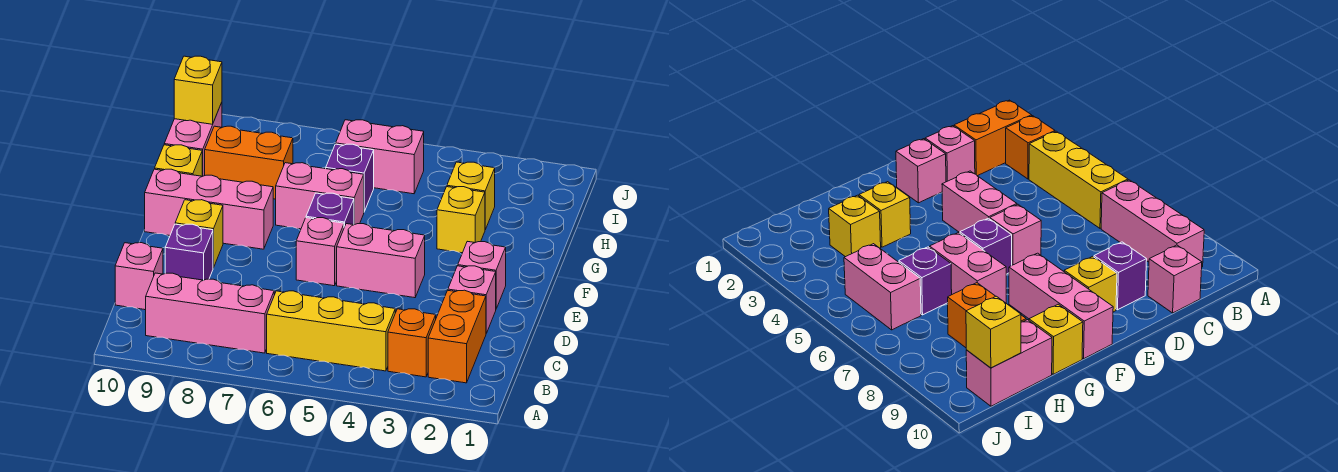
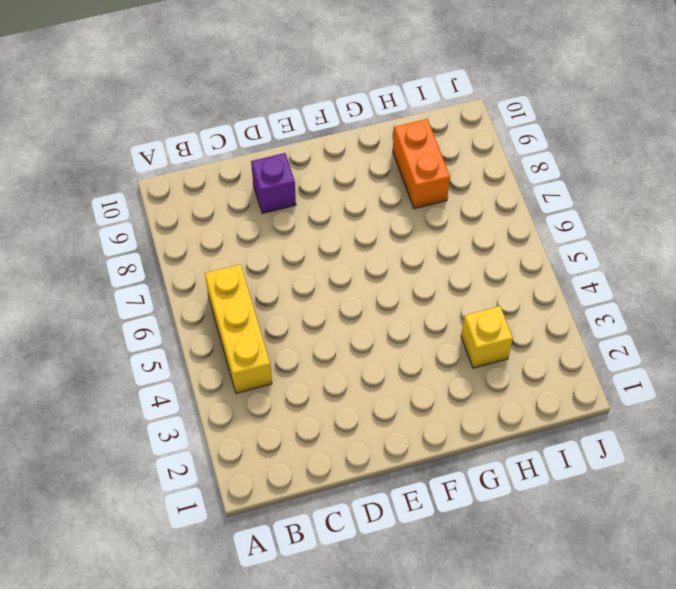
none -> orange 1x2 brick [428,290,486,383]
none -> orange 1x1 brick [388,309,436,377]
none -> pink 1x3 brick [146,273,274,353]

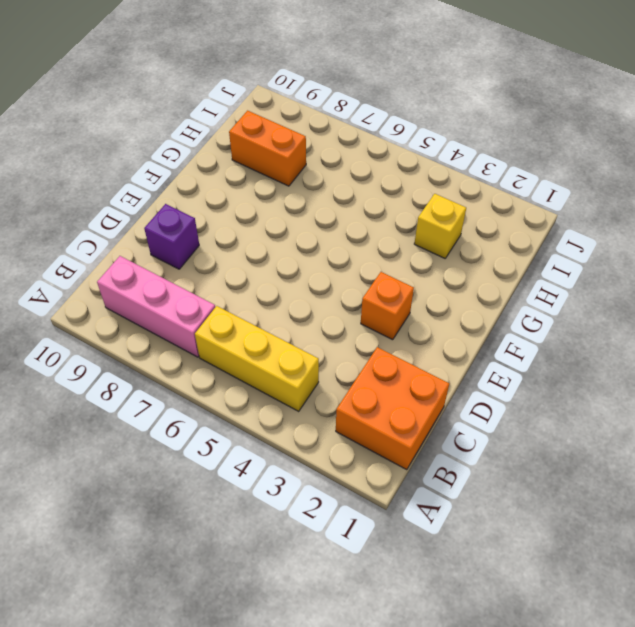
orange 2x2 brick [336,347,449,470] -> orange 1x2 brick [428,290,486,383]
orange 1x1 brick [361,272,414,340] -> orange 1x1 brick moved to [388,309,436,377]
none -> pink 1x1 brick [115,243,163,310]
none -> pink 1x1 brick [448,266,496,333]
none -> pink 1x1 brick [458,241,506,308]

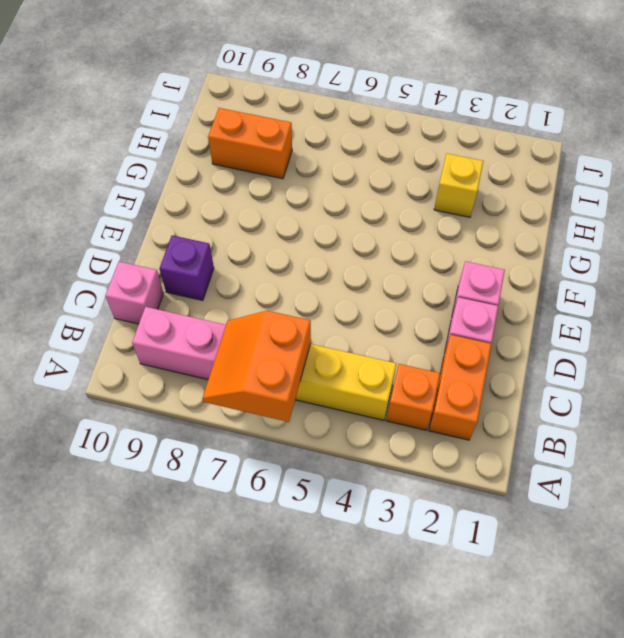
orange 2x2 slope [202,311,311,422] -> none
none -> pink 1x2 brick [337,224,425,298]
none -> pink 1x1 brick [296,218,344,286]
none -> yellow 1x1 brick [175,200,223,268]

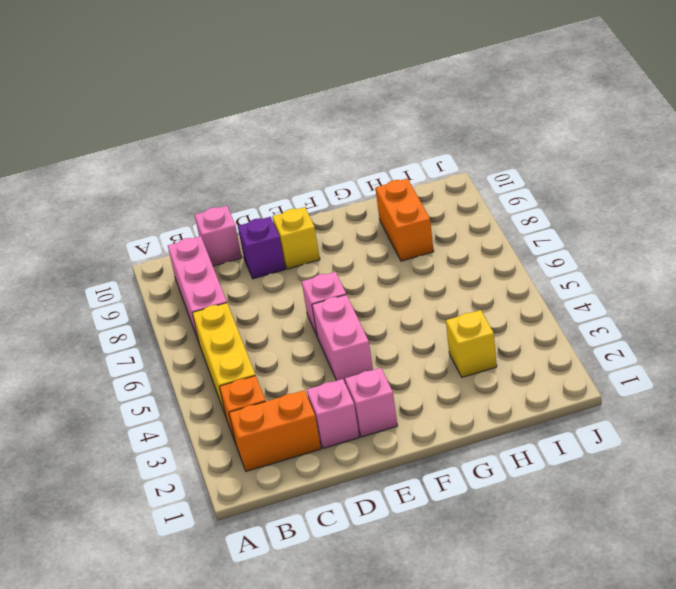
none -> purple 1x1 brick [306,193,354,227]
none -> pink 1x3 brick [145,169,273,249]
none -> yellow 1x1 brick [437,187,485,253]

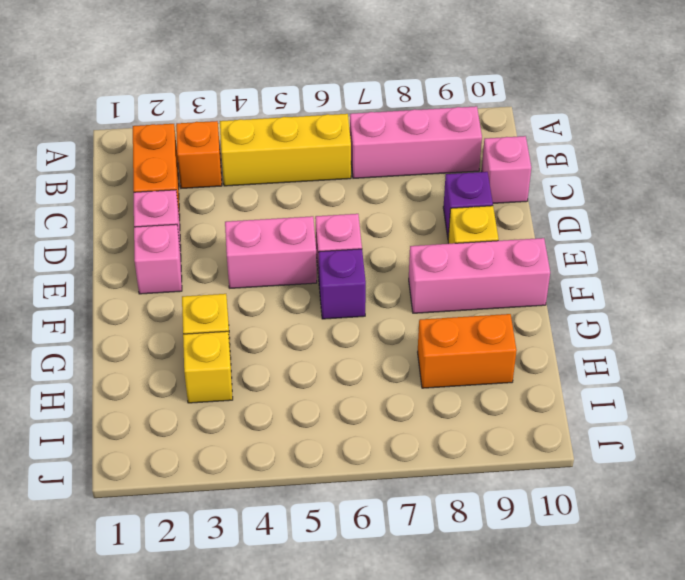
none -> pink 1x2 brick [276,163,364,229]
none -> yellow 1x1 brick [155,145,202,176]
none -> purple 1x1 brick [326,144,374,211]

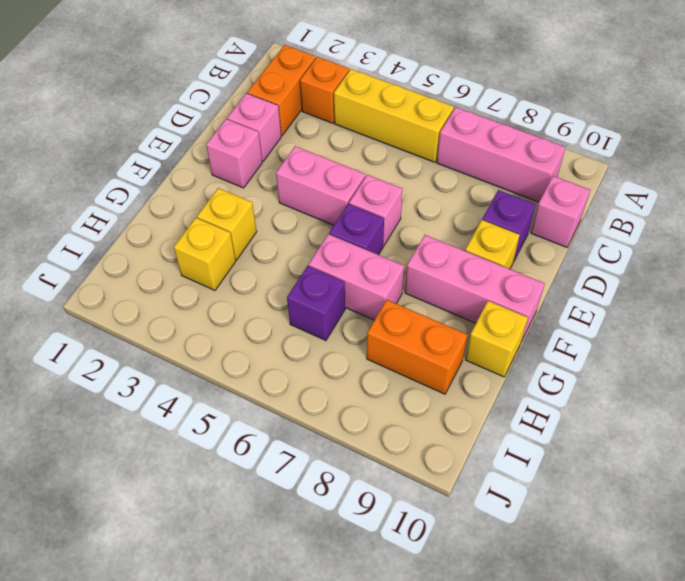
none -> pink 1x2 brick [164,102,222,176]
none -> pink 1x2 brick [336,120,424,194]
none -> yellow 1x1 brick [174,56,222,124]

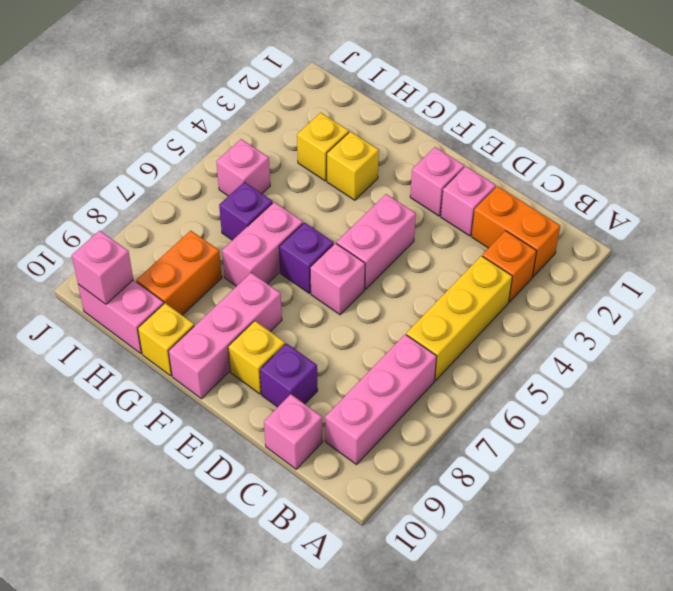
pink 1x1 brick [216,139,270,196] -> pink 1x2 brick [336,120,424,194]
pink 1x1 brick [72,231,133,304] -> yellow 1x1 brick [174,56,222,124]

